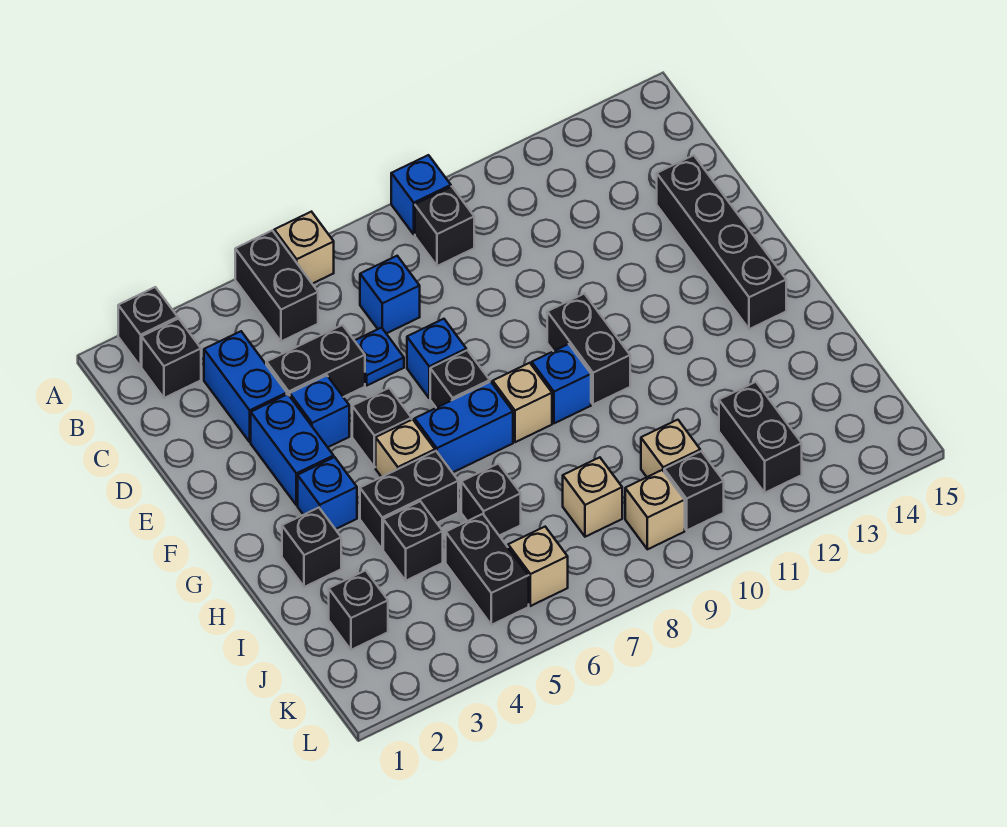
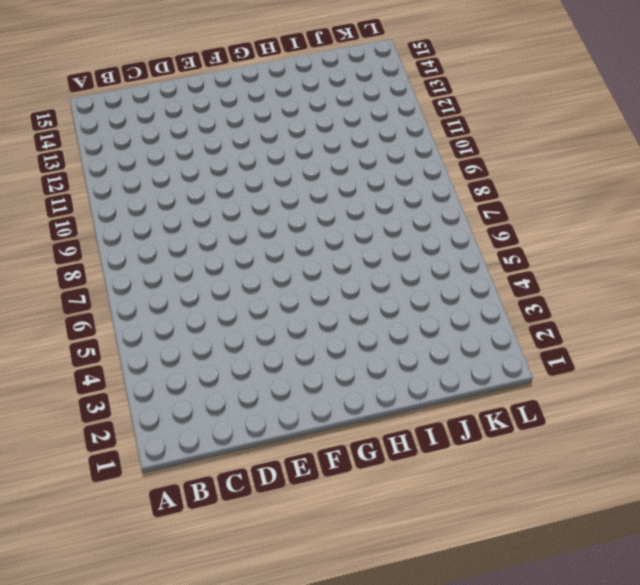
none -> black 1x1 brick [118,287,178,366]
none -> black 1x2 brick [235,230,318,341]
none -> tan 1x1 brick [274,212,334,284]
none -> blue 1x1 brick [391,155,451,234]

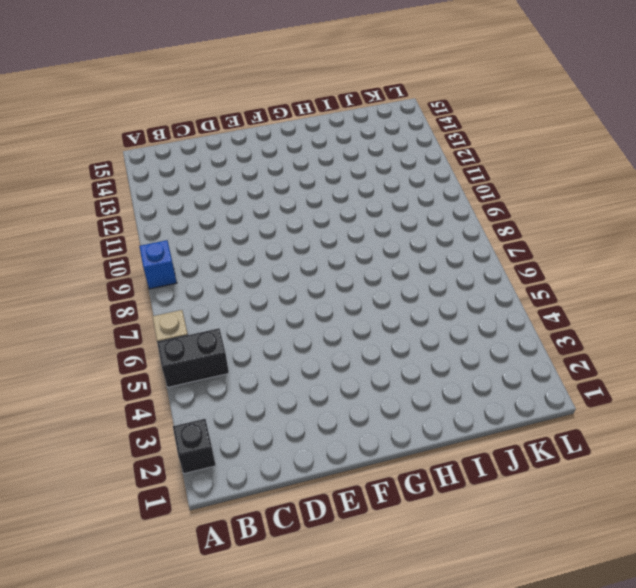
none -> black 1x1 brick [142,319,201,398]
none -> black 1x1 brick [415,187,474,266]
none -> blue 1x2 brick [204,331,287,442]
none -> blue 1x1 brick [360,256,420,333]

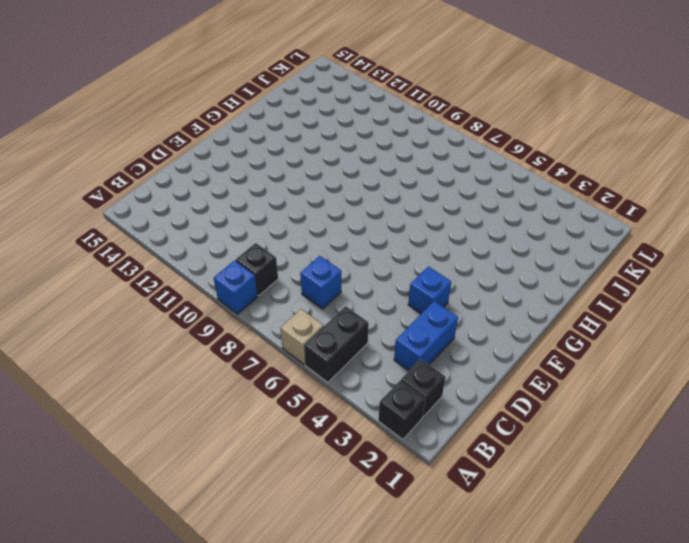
none -> black 1x2 brick [266,325,365,397]
none -> blue 1x1 plate [355,328,404,385]
none -> black 1x4 brick [657,155,786,329]
none -> blue 1x2 brick [251,394,334,505]

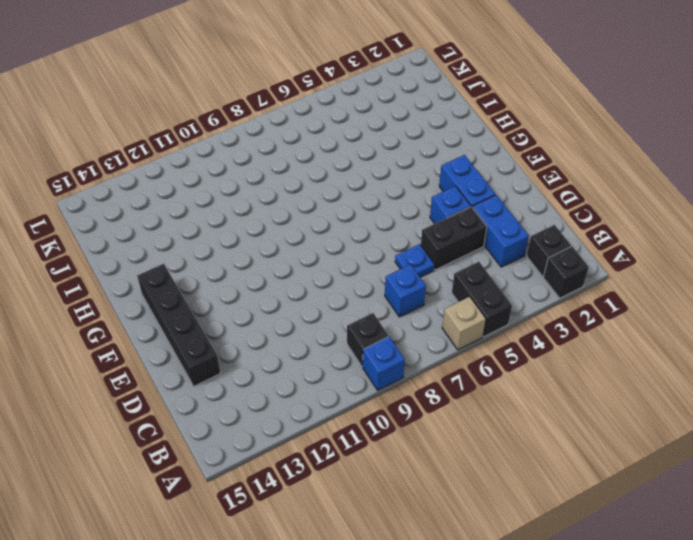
none -> blue 1x1 brick [407,319,466,398]
none -> black 1x1 brick [352,388,412,467]
none -> black 1x1 brick [430,350,490,408]
none -> black 1x2 brick [547,294,630,405]

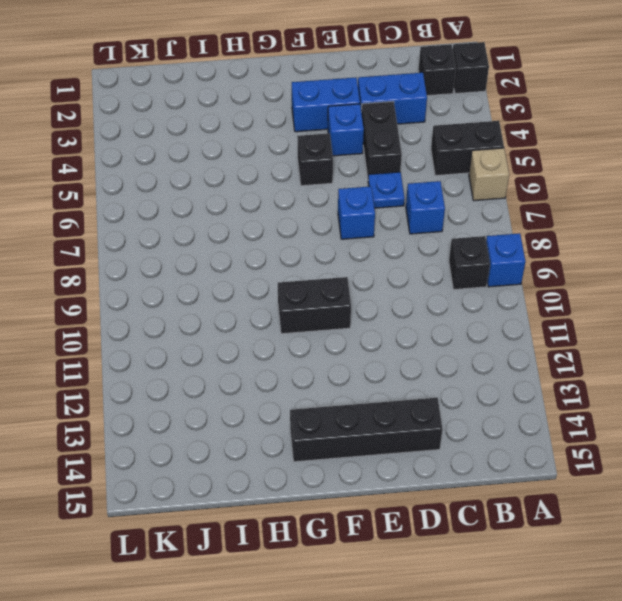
none -> black 1x1 brick [430,350,490,408]
none -> blue 1x1 brick [298,457,357,529]
none -> tan 1x1 brick [376,419,435,477]
none -> blue 1x2 brick [415,382,513,473]

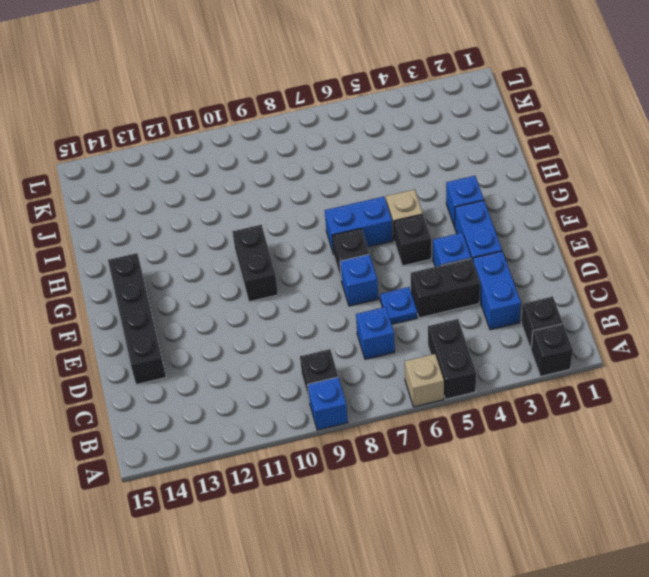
none -> tan 1x1 brick [493,363,552,442]
none -> blue 1x1 brick [532,344,591,423]
none -> black 1x1 brick [282,508,341,587]
none -> black 1x2 brick [360,451,458,549]

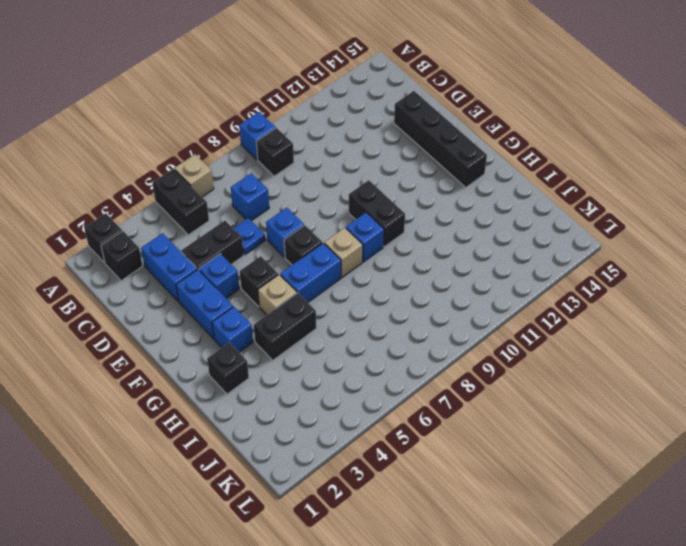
none -> black 1x1 brick [383,501,443,581]
none -> black 1x1 brick [461,464,521,536]
none -> black 1x1 brick [329,570,388,650]
none -> black 1x2 brick [446,514,529,625]

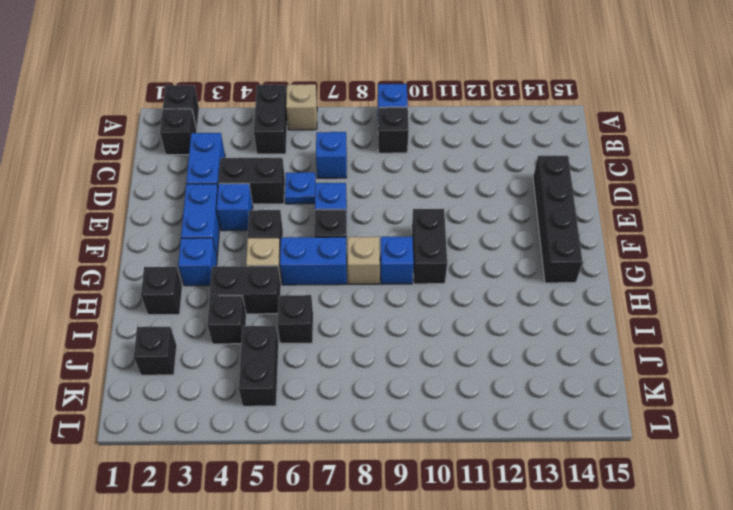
none -> tan 1x1 brick [563,457,622,537]
none -> tan 1x1 brick [641,420,700,477]
none -> black 1x2 brick [719,382,802,493]
none -> tan 1x1 brick [508,527,568,606]

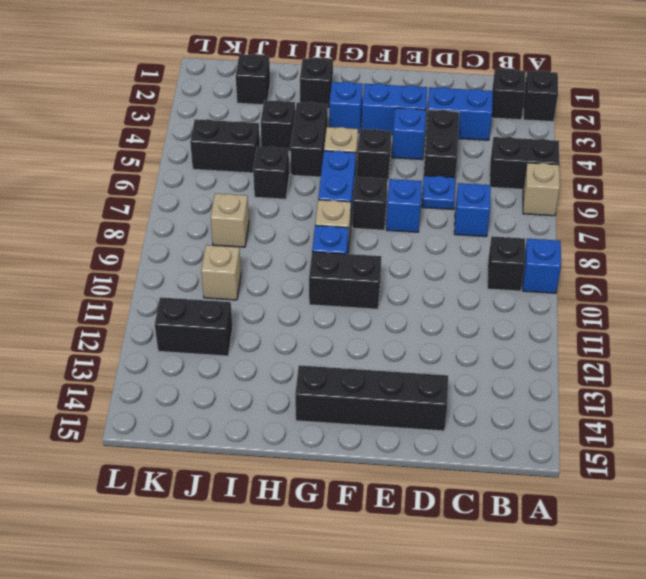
none -> tan 1x1 brick [508,527,568,606]
none -> tan 1x1 brick [625,470,685,549]
none -> black 1x1 brick [664,451,724,530]

